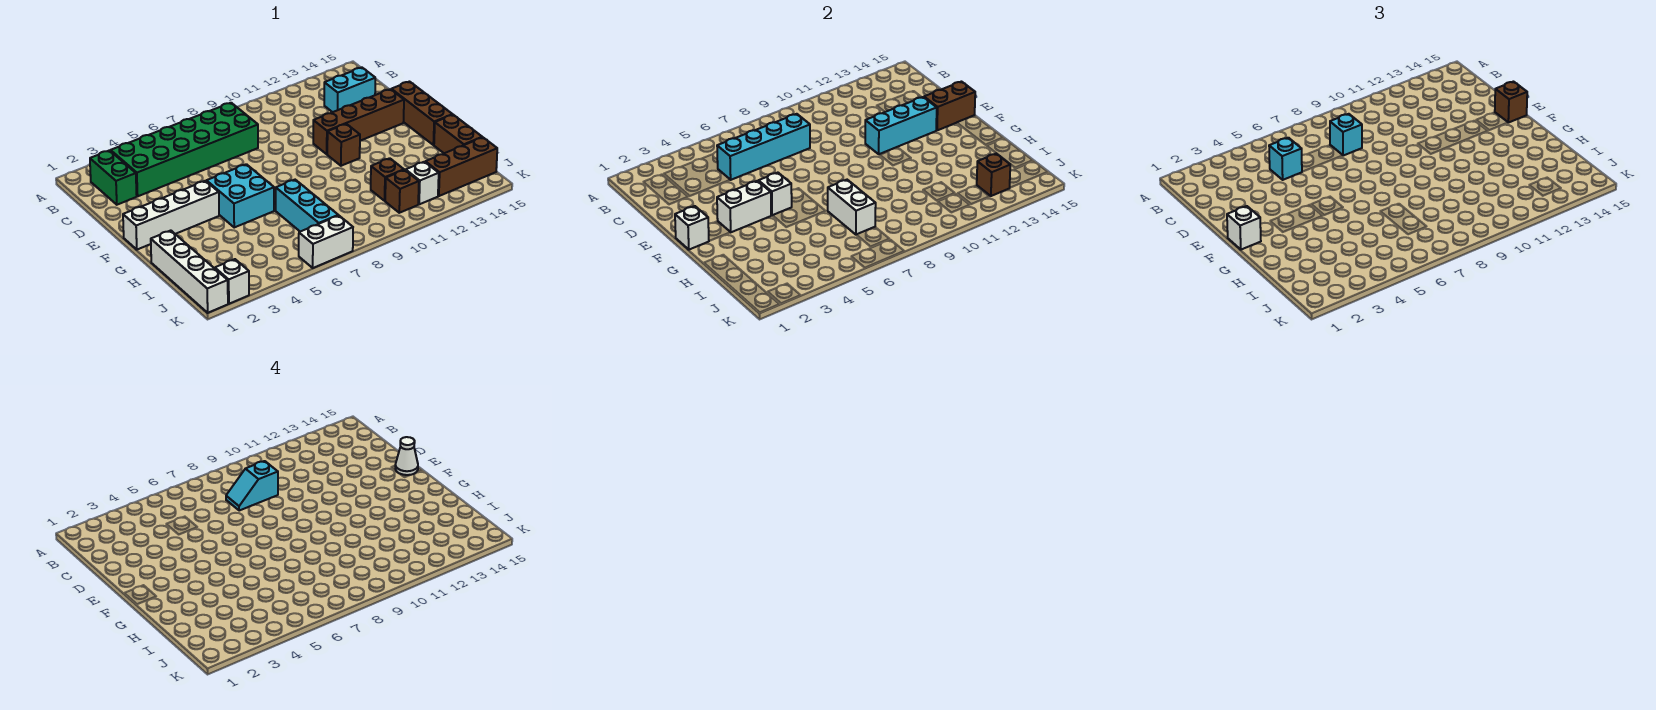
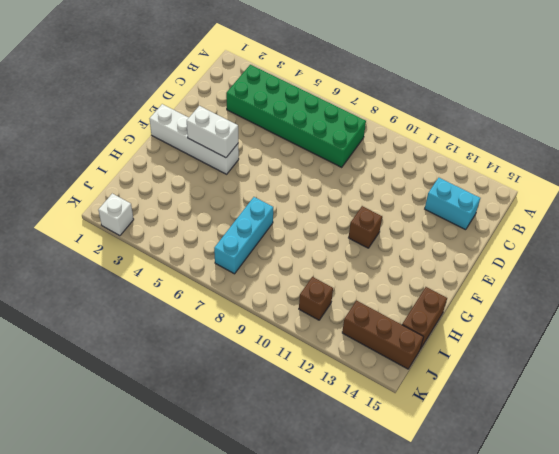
none -> green 1x2 brick [90,150,137,205]
none -> brown 1x4 brick [313,89,404,154]
none -> brown 1x3 brick [391,82,453,145]
none -> cyan 2x2 brick [206,164,274,227]

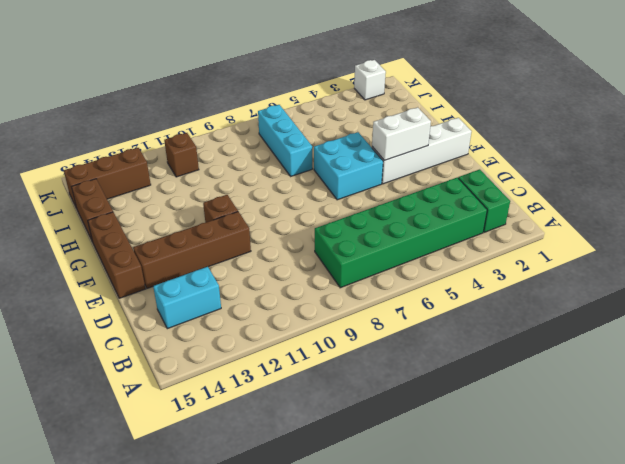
none -> white 1x4 brick [151,231,228,313]
none -> brown 1x1 brick [371,158,404,201]
none -> white 1x1 brick [406,162,439,204]
none -> white 1x2 brick [299,215,353,268]

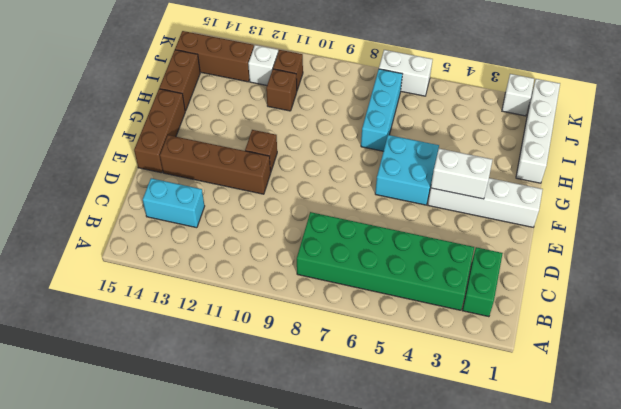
none -> cyan 1x4 brick [717,114,810,180]
none -> cyan 1x3 brick [865,97,937,154]
none -> brown 1x2 brick [924,82,975,130]
none -> white 1x1 brick [675,206,709,250]

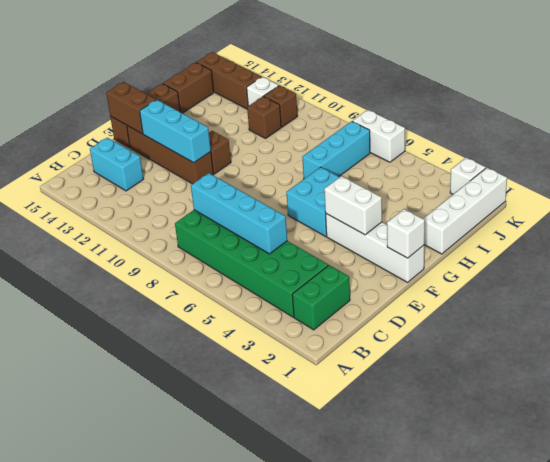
none -> white 1x1 brick [758,173,792,215]
none -> white 1x2 brick [828,180,876,235]
none -> brown 1x1 brick [977,154,1010,196]
none -> cyan 1x1 brick [1269,138,1302,180]

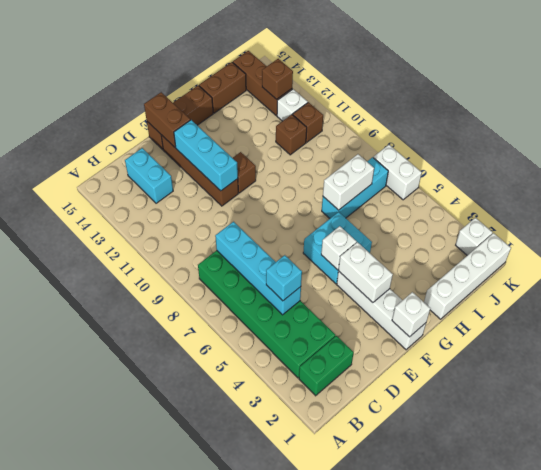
none -> cyan 1x1 brick [1330,114,1362,156]
none -> brown 1x1 brick [1495,82,1527,123]
none -> white 1x1 brick [1227,206,1261,250]
none -> cyan 1x2 slope [226,461,278,511]

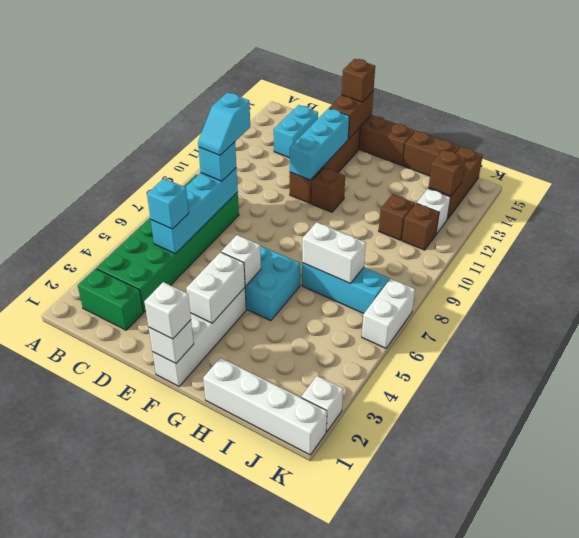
none -> white 1x1 cone [395,437,418,475]

